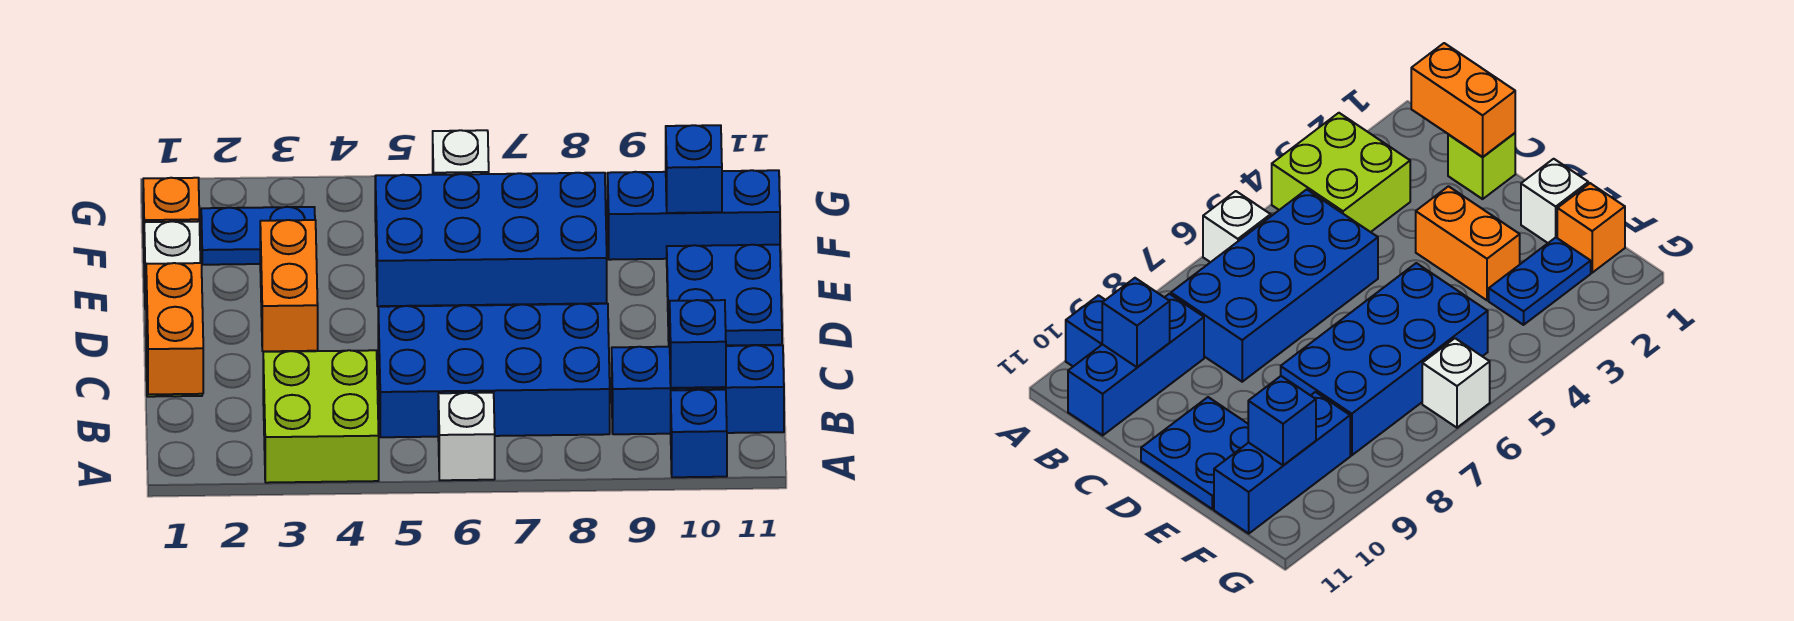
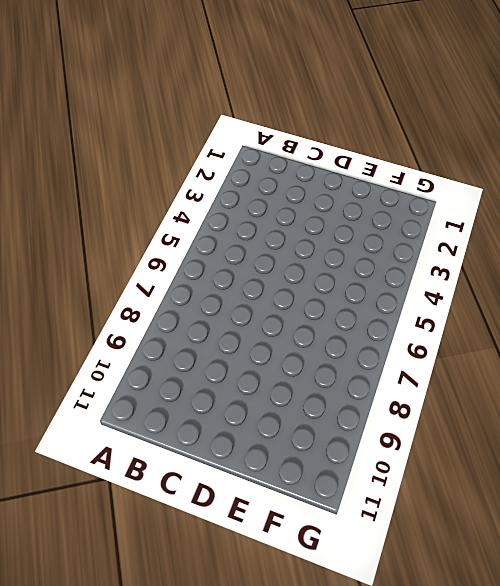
none -> lime 2x2 brick [263,350,379,483]
none -> white 1x1 brick [438,393,495,480]
none -> blue 1x1 brick [671,390,727,477]

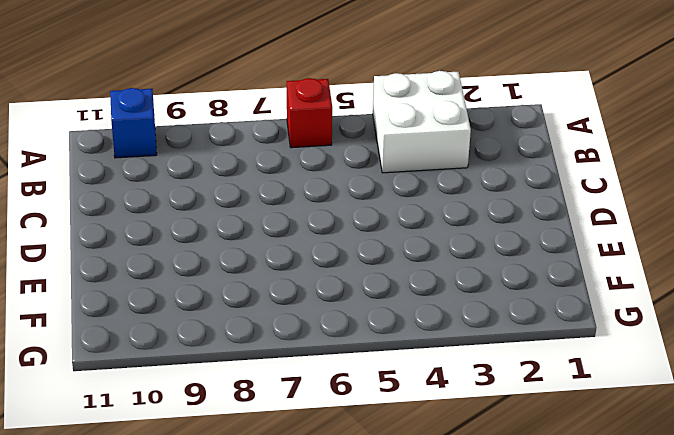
white 2x2 brick [373,71,471,173] -> lime 2x2 brick [263,350,379,483]
red 1x1 brick [287,78,332,148] -> white 1x1 brick [438,393,495,480]
none -> blue 2x4 brick [378,304,610,437]
none -> blue 1x3 brick [612,345,784,434]
none -> lime 1x1 brick [1448,133,1515,199]

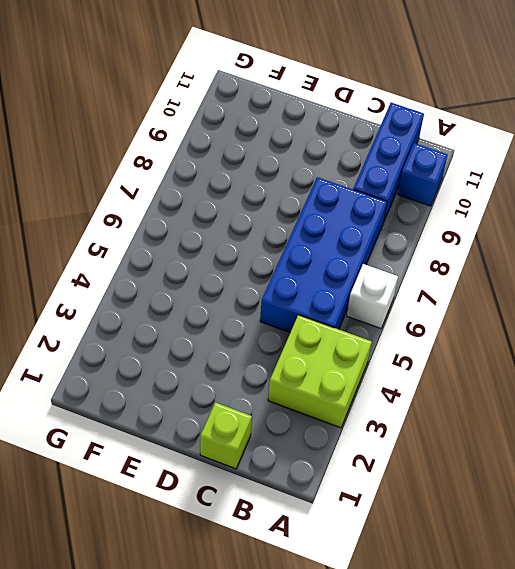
none -> orange 1x2 brick [260,220,318,351]
none -> blue 2x2 plate [667,245,782,346]
none -> white 1x1 brick [144,221,200,309]

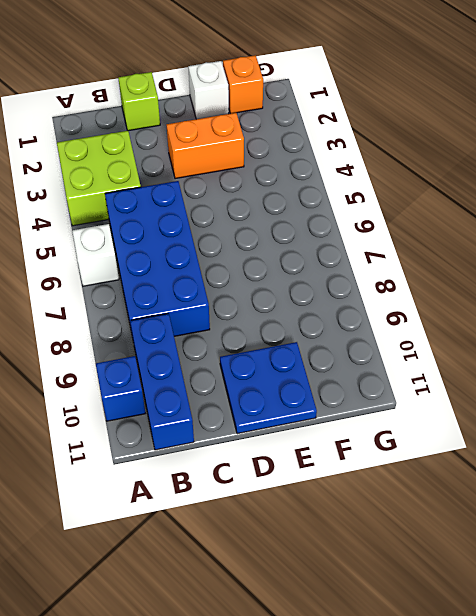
none -> blue 2x4 brick [375,173,607,306]
none -> blue 1x2 plate [201,207,315,265]
none -> blue 1x3 brick [608,170,780,260]

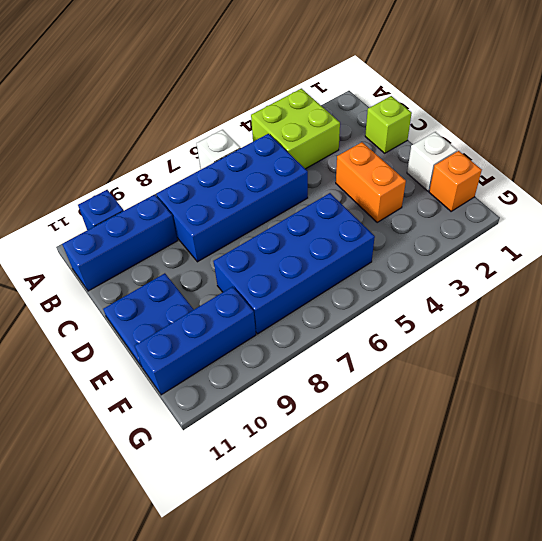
none -> blue 1x2 plate [201,207,315,265]
none -> white 1x1 brick [433,130,489,175]
none -> orange 1x2 brick [146,263,203,394]

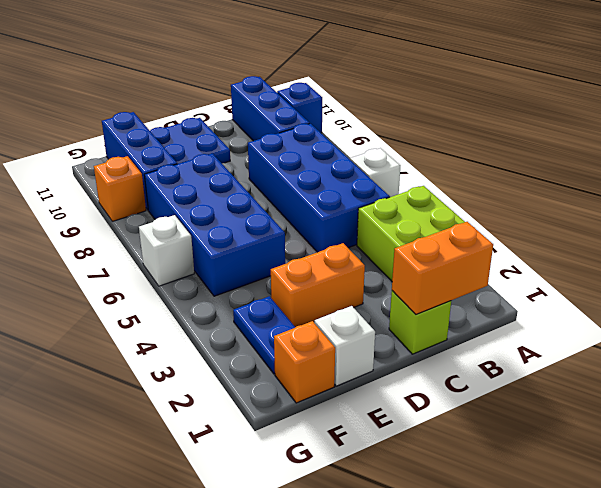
orange 1x1 brick [94,156,146,221] -> none
none -> blue 1x1 brick [669,300,726,388]
none -> blue 1x1 brick [666,125,722,213]

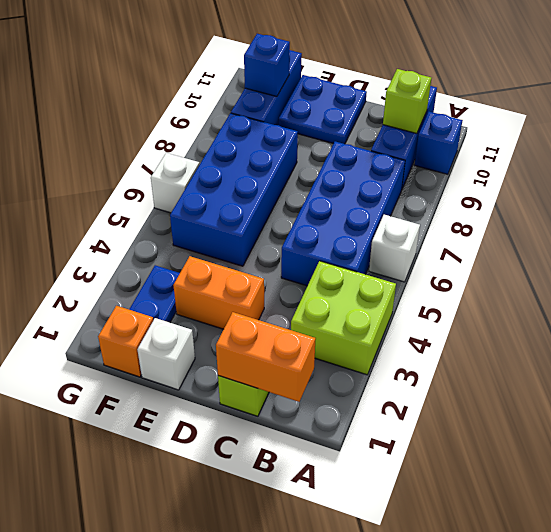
lime 1x1 brick [383,69,431,134] -> blue 1x1 brick [669,300,726,388]

